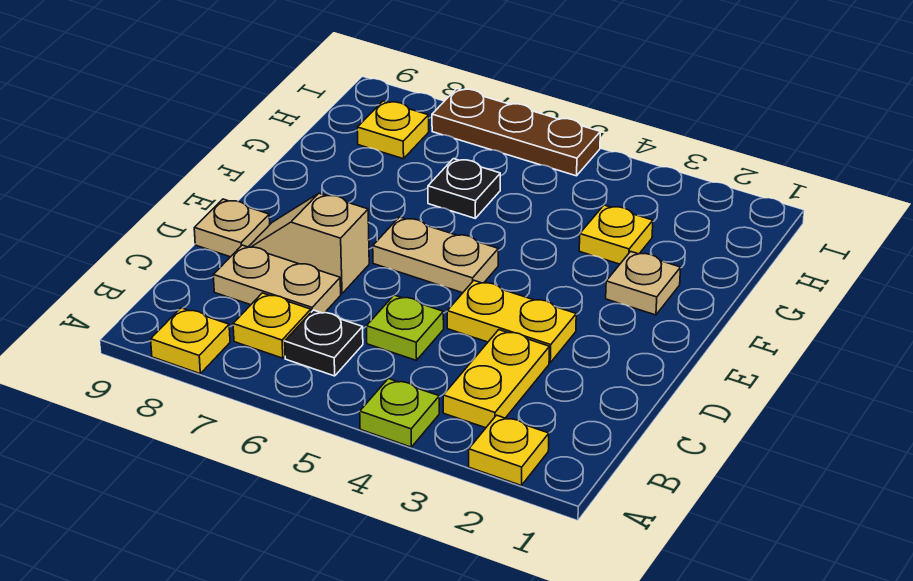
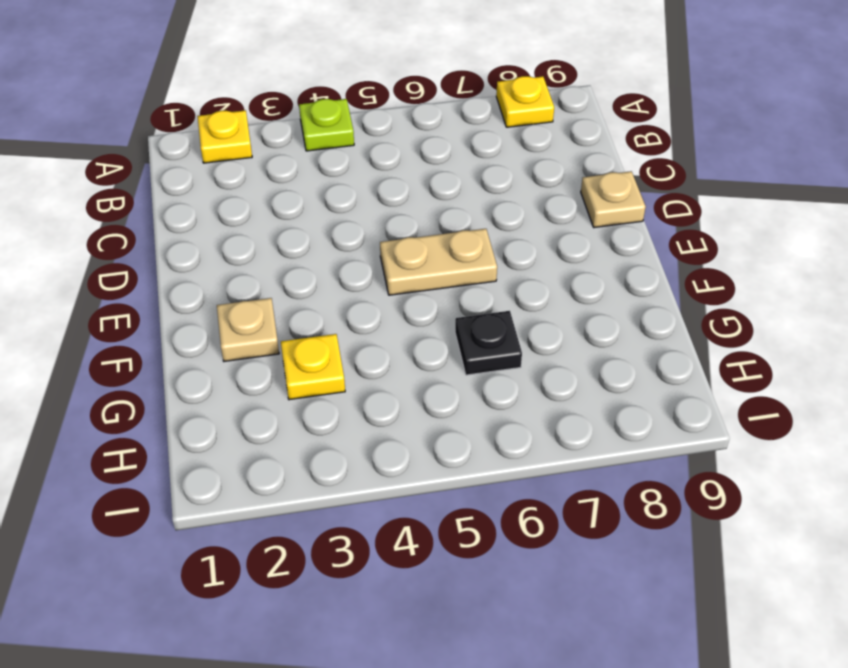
none -> yellow 1x2 plate [443,330,549,428]
none -> black 1x1 plate [285,310,363,376]
none -> yellow 1x1 plate [233,293,311,358]

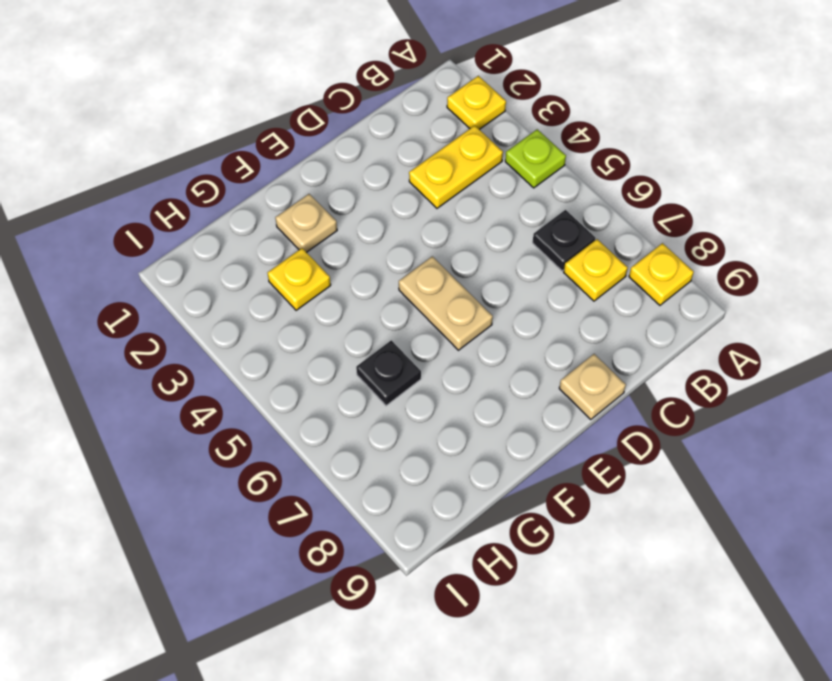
none -> lime 1x1 plate [366,295,444,360]
none -> tan 1x2 plate [213,245,341,313]
none -> yellow 1x2 plate [447,281,576,363]

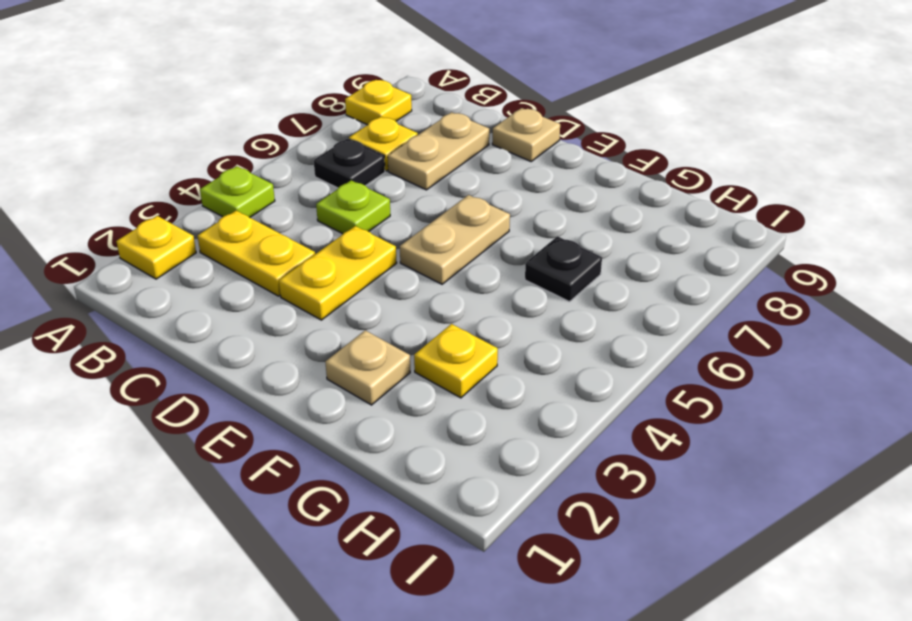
none -> tan 1x2 slope [249,193,369,294]
none -> yellow 1x1 plate [357,101,429,159]
none -> brown 1x3 plate [432,89,600,176]

